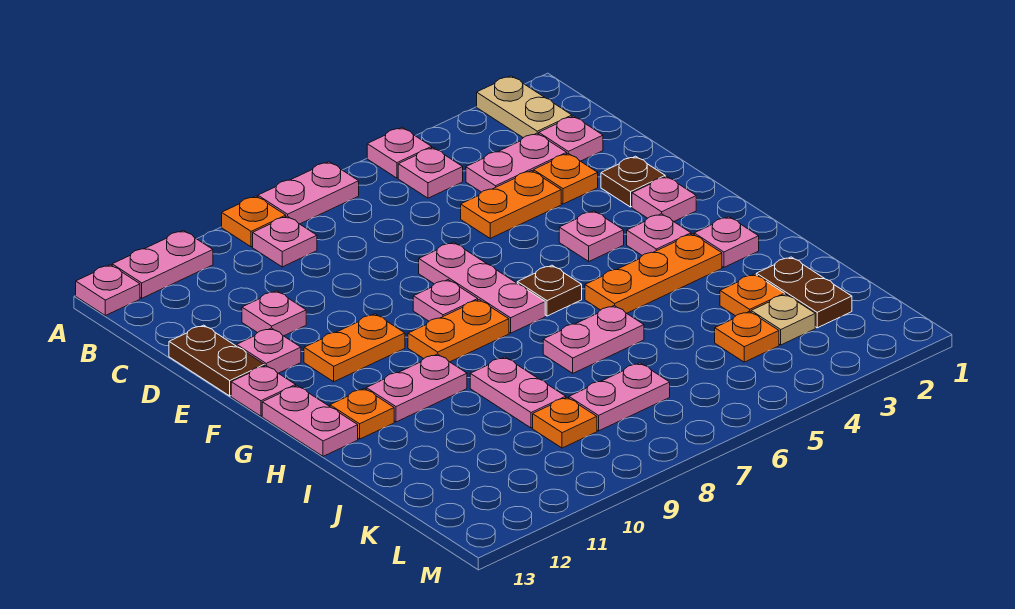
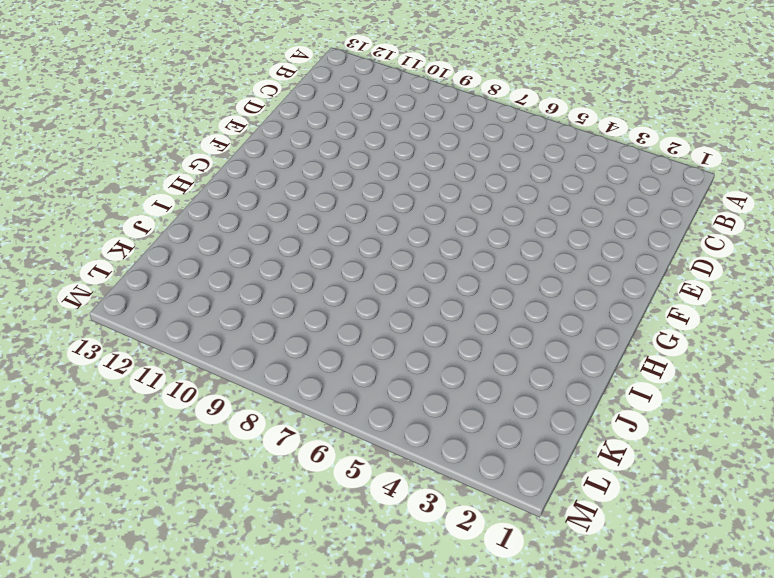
none -> tan 1x2 plate [477,76,572,138]
none -> pink 1x1 plate [367,127,432,178]
none -> pink 1x2 plate [258,162,359,224]
none -> orange 1x1 plate [222,196,286,247]

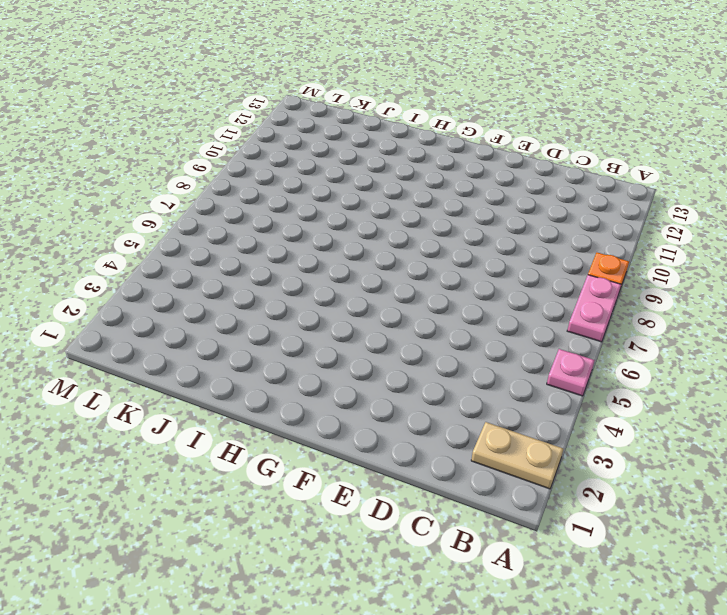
none -> pink 1x2 plate [112,230,213,298]
none -> pink 1x1 plate [76,265,140,316]
none -> pink 1x1 plate [398,148,463,198]
none -> pink 1x1 plate [253,216,317,267]

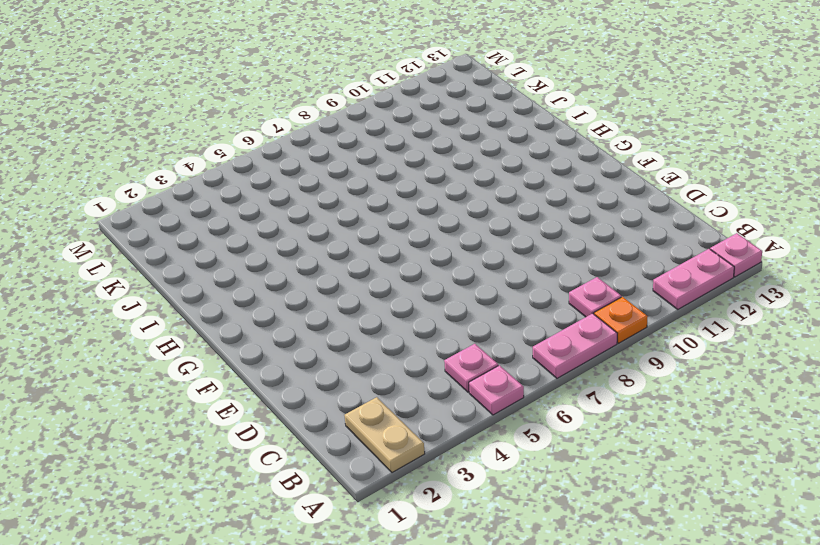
none -> pink 1x1 plate [539,116,603,161]
none -> pink 1x2 plate [466,133,567,192]
none -> orange 1x1 plate [533,154,598,204]
none -> orange 1x2 plate [461,171,561,238]

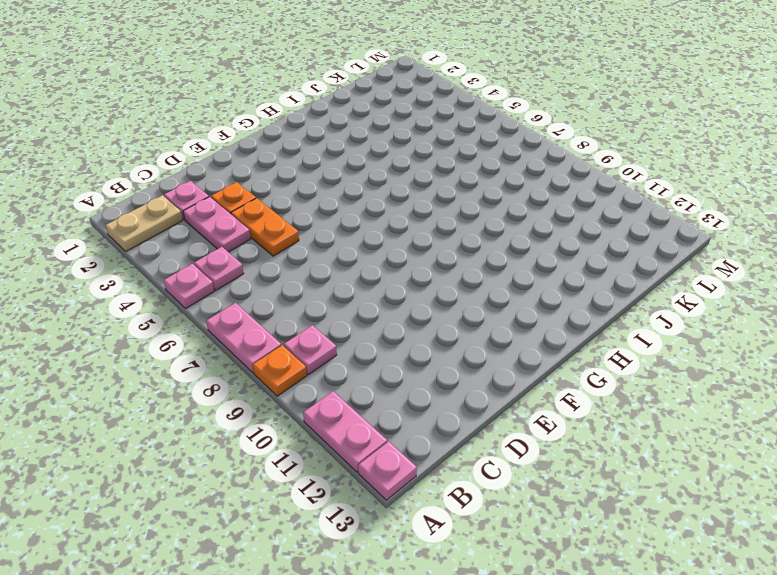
none -> pink 1x1 plate [242,291,306,336]
none -> brown 1x2 plate [169,325,264,396]
none -> brown 1x1 plate [601,156,665,207]
none -> pink 1x3 plate [419,242,545,333]

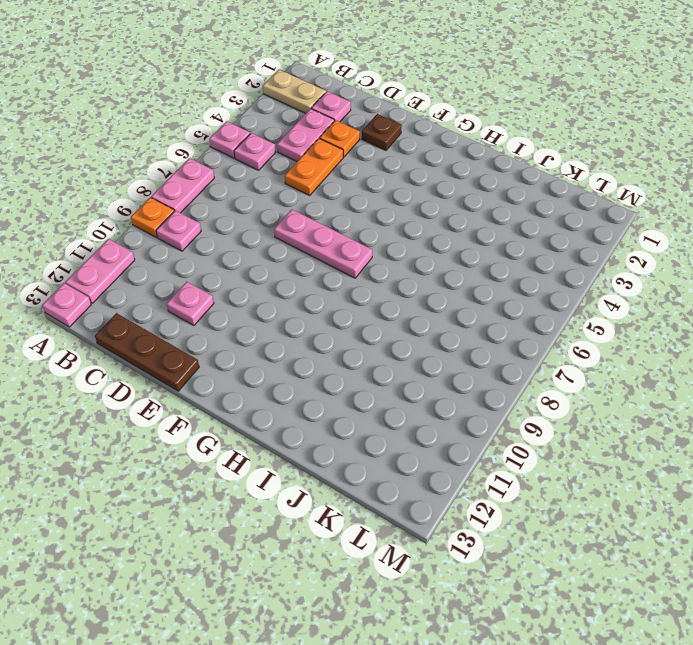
brown 1x3 plate [95,313,199,391] -> brown 1x2 plate [169,325,264,396]
none -> pink 1x1 plate [237,328,301,373]
none -> pink 1x1 plate [632,176,696,221]
none -> pink 1x1 plate [559,211,624,261]
none -> pink 1x1 plate [413,280,478,321]

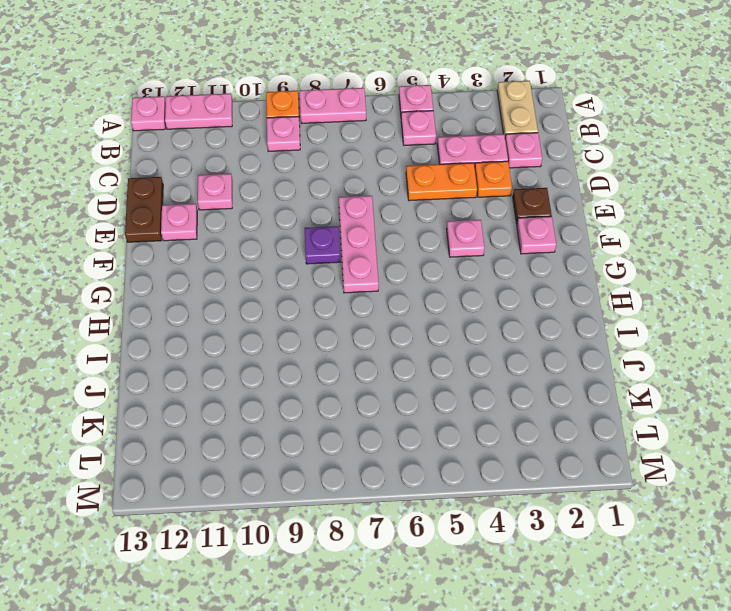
purple 1x1 plate [305,226,340,264] -> pink 1x1 plate [413,280,478,321]
none -> orange 1x2 plate [304,314,405,382]
none -> pink 1x1 plate [231,366,296,416]
none -> pink 1x1 plate [627,214,691,256]
none -> brown 1x1 plate [517,265,582,316]

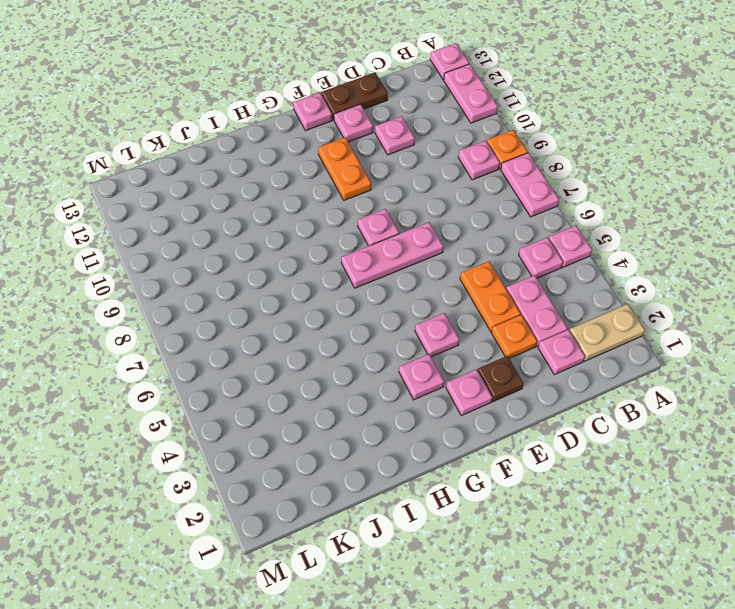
none -> brown 1x1 plate [517,265,582,316]
none -> orange 1x2 plate [408,300,509,362]
none -> pink 1x2 plate [262,386,358,456]
none -> pink 1x1 plate [694,217,759,267]

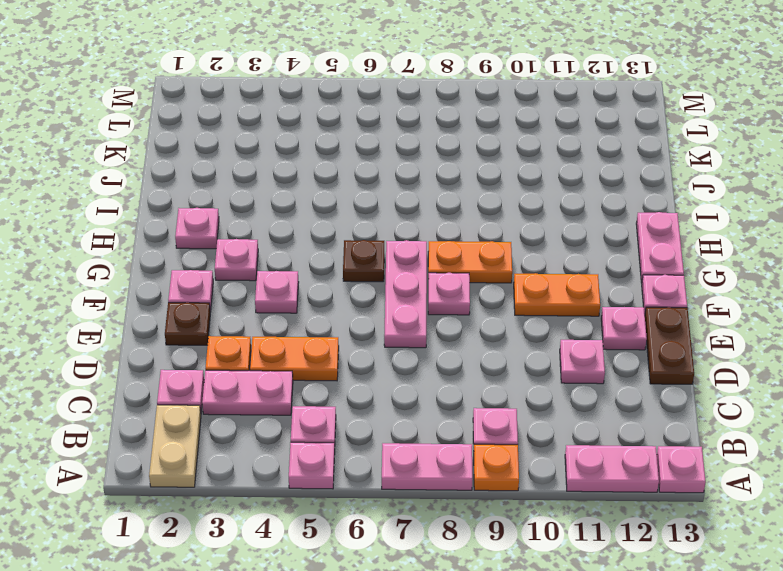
none -> orange 1x3 plate [585,234,722,313]
none -> pink 1x2 plate [366,354,467,422]
none -> orange 1x1 plate [330,389,394,439]
none -> pink 1x2 plate [543,306,644,373]

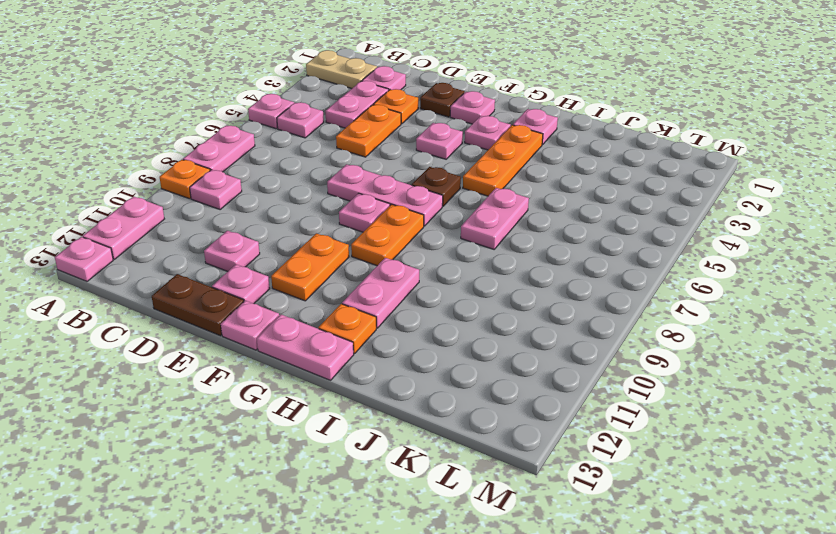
none -> pink 1x2 plate [470,357,566,428]
none -> brown 1x2 plate [756,257,852,328]
none -> orange 1x1 plate [720,274,784,316]
none -> tan 1x1 plate [751,294,815,345]

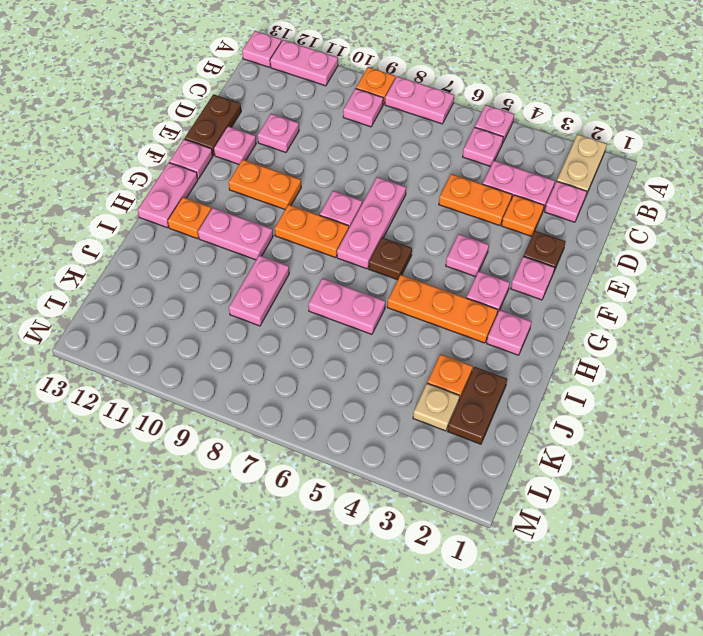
none -> orange 1x1 plate [715,311,779,362]
none -> pink 1x2 plate [569,363,670,431]
none -> orange 1x1 plate [533,397,597,448]

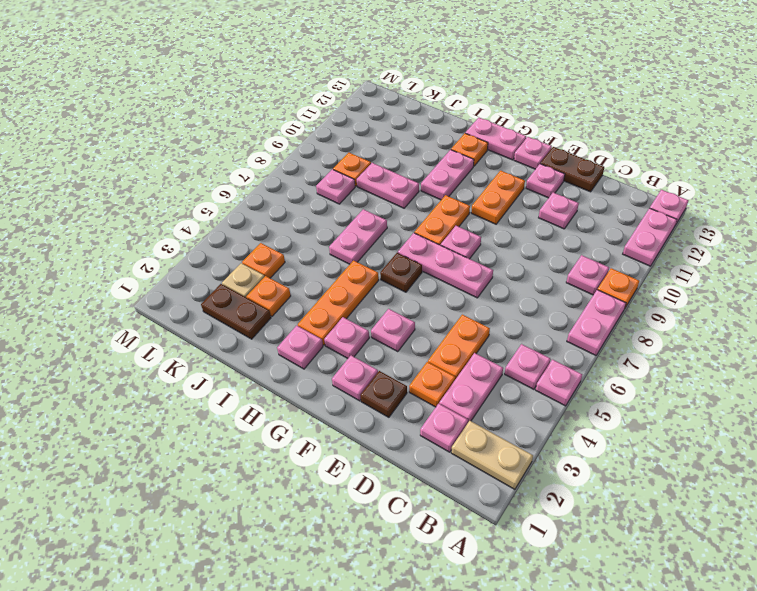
pink 1x1 plate [316,169,355,204] -> pink 1x2 plate [569,363,670,431]

